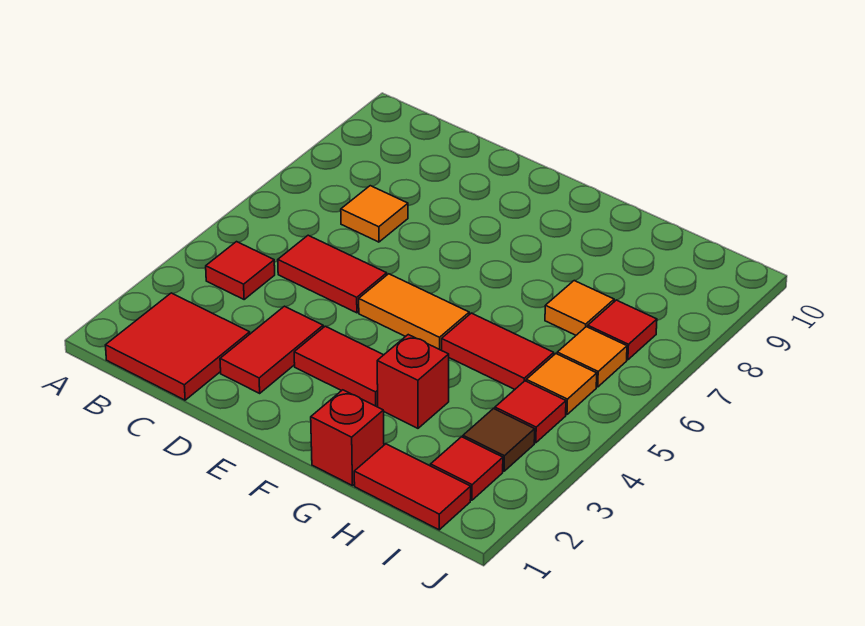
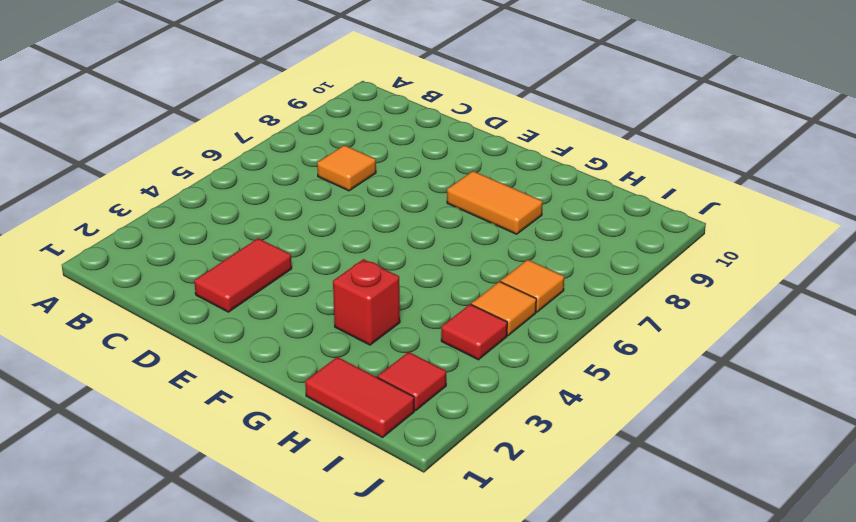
orange 1x2 tile [447,171,543,234] -> orange 1x2 tile moved to [359,274,469,350]
none -> red 2x2 tile [106,293,250,400]
none -> red 1x1 tile [206,242,275,300]
none -> red 1x2 tile [278,235,387,313]

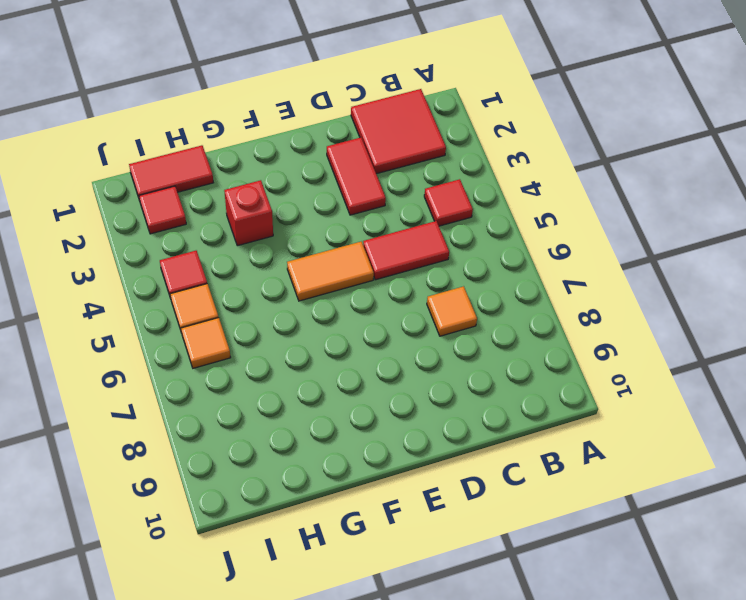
none -> red 1x2 tile [294,326,383,407]
none -> red 1x1 brick [311,390,384,486]
none -> red 1x2 tile [442,313,554,389]

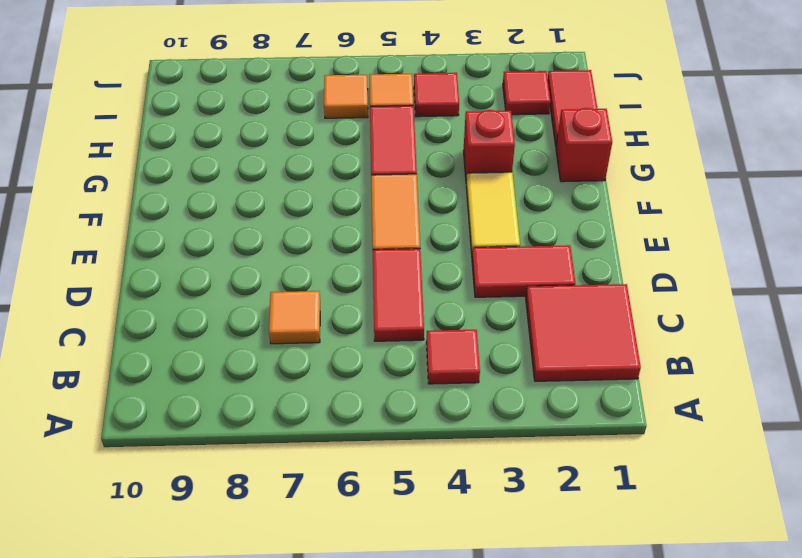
yellow 1x2 tile [466,172,520,254] -> red 1x2 tile [294,326,383,407]
none -> orange 1x1 tile [545,281,614,335]
none -> brown 1x1 tile [463,409,535,471]
none -> red 1x1 tile [588,300,657,360]

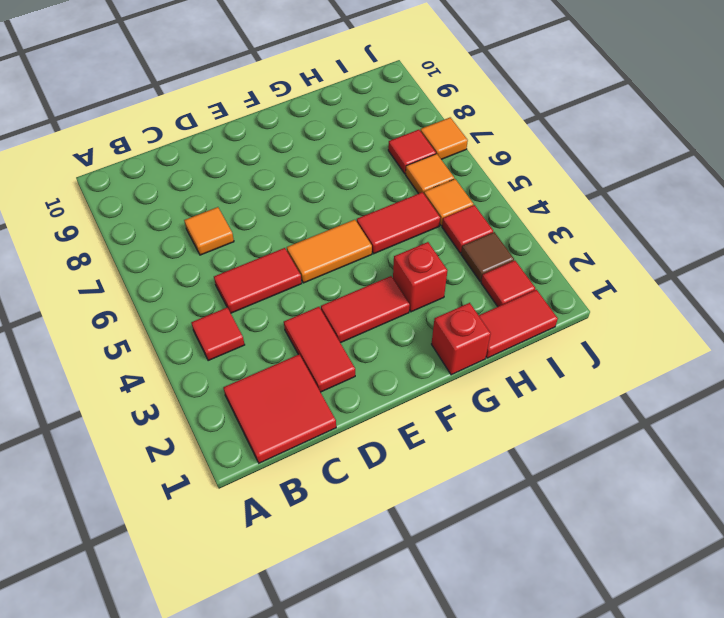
orange 1x1 tile [420,117,468,159] -> orange 1x1 tile moved to [545,281,614,335]

